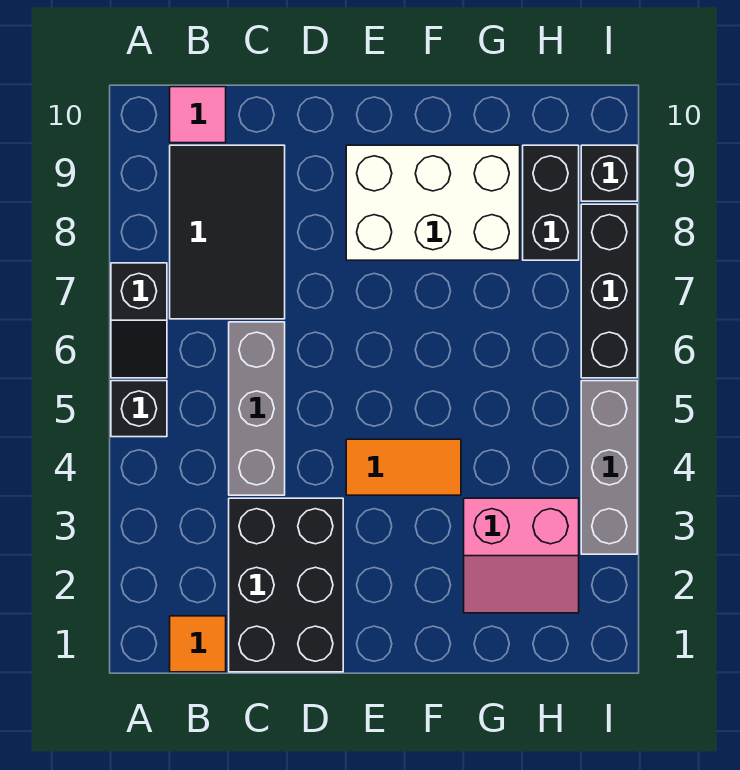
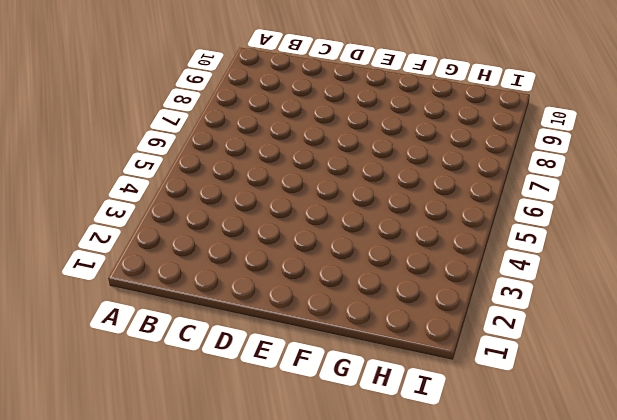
none -> black 1x1 brick [111,381,167,437]
none -> black 1x2 slope [111,263,167,378]
none -> orange 1x1 tile [170,616,226,672]

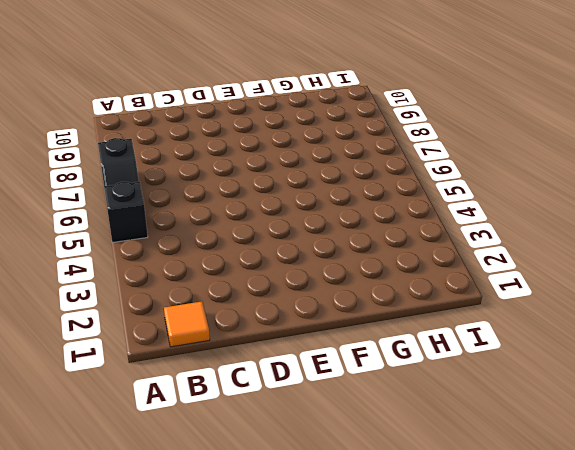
none -> black 2x3 tile [170,145,285,319]
none -> pink 1x1 tile [170,87,226,143]
none -> black 2x3 brick [229,498,343,672]

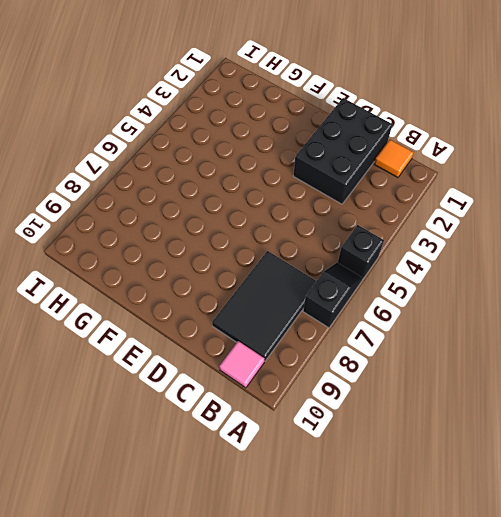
none -> grey 1x3 brick [229,322,285,495]
none -> orange 1x2 tile [346,439,461,495]
none -> white 2x3 brick [346,145,520,260]

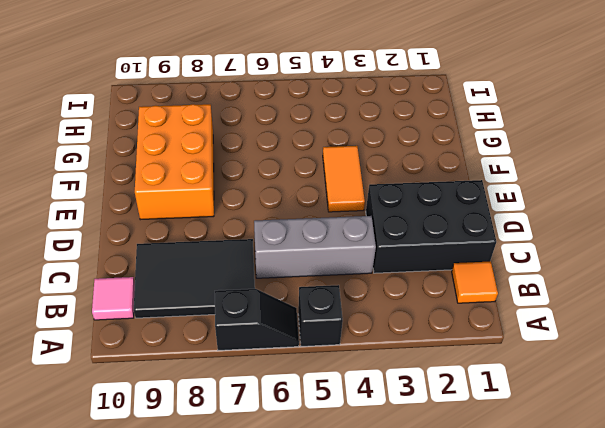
orange 2x3 brick [135,104,214,220] -> white 2x3 brick [346,145,520,260]
none -> pink 2x2 slope [464,498,579,613]
none -> black 1x2 brick [523,145,579,260]
none -> grey 1x3 brick [581,381,637,554]

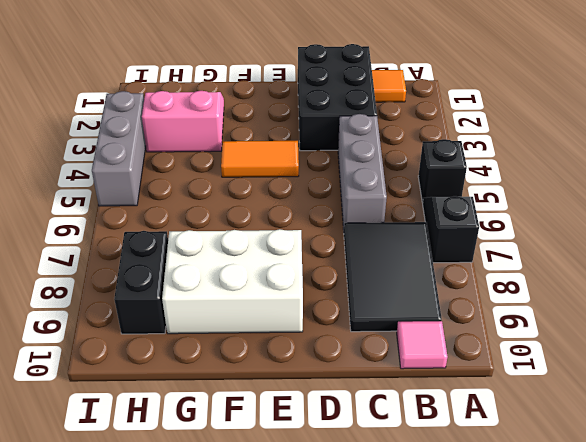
none -> black 1x3 brick [581,204,637,378]
none -> black 1x1 brick [581,145,637,201]

